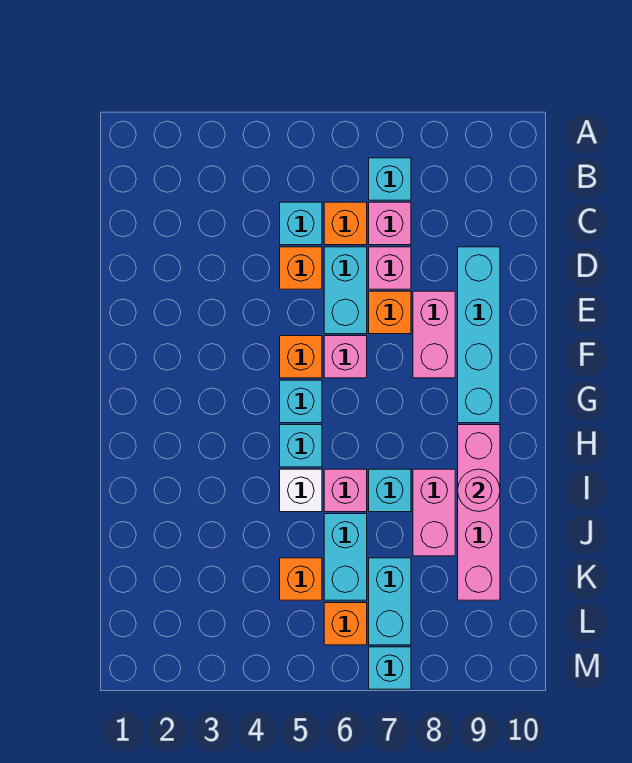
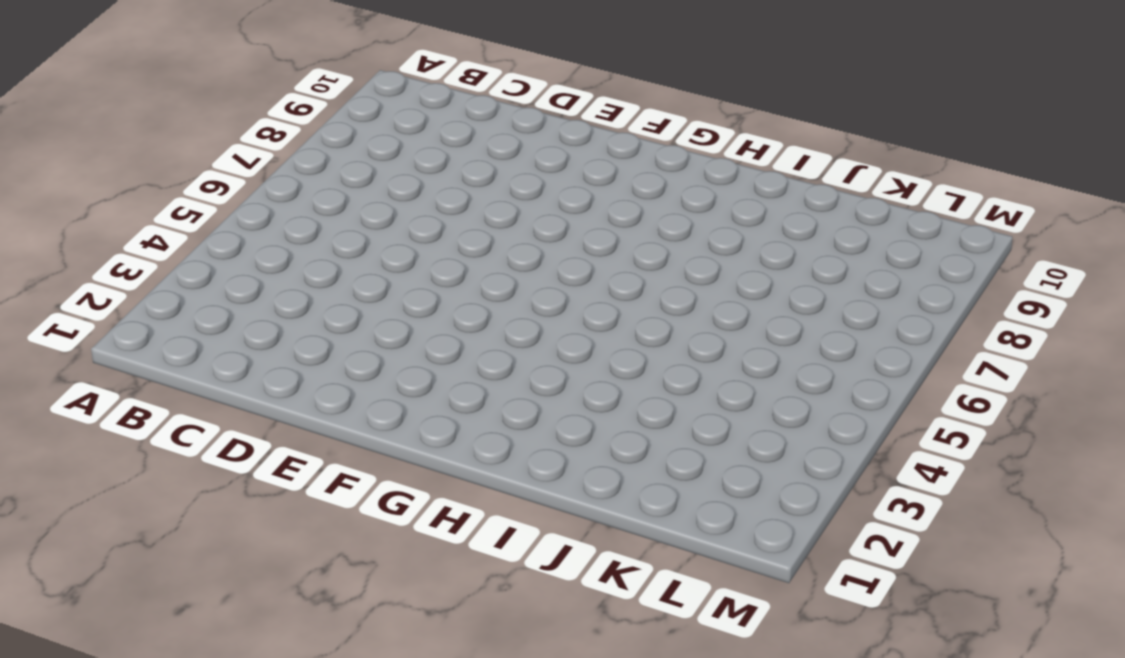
none -> cyan 1x1 brick [369,158,411,200]
none -> cyan 1x1 brick [280,202,322,245]
none -> orange 1x1 brick [324,202,367,245]

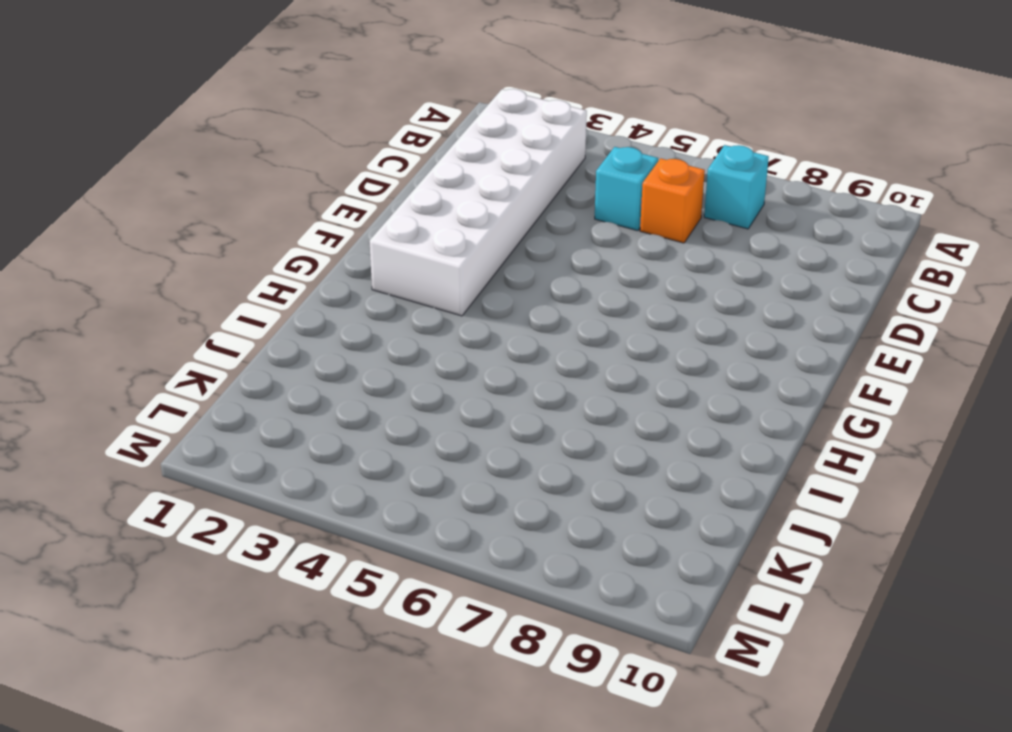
white 2x6 brick [370,89,587,316] -> none
none -> pink 1x1 brick [369,202,411,245]
none -> orange 1x1 brick [280,247,322,289]
none -> cyan 1x2 brick [324,247,367,334]

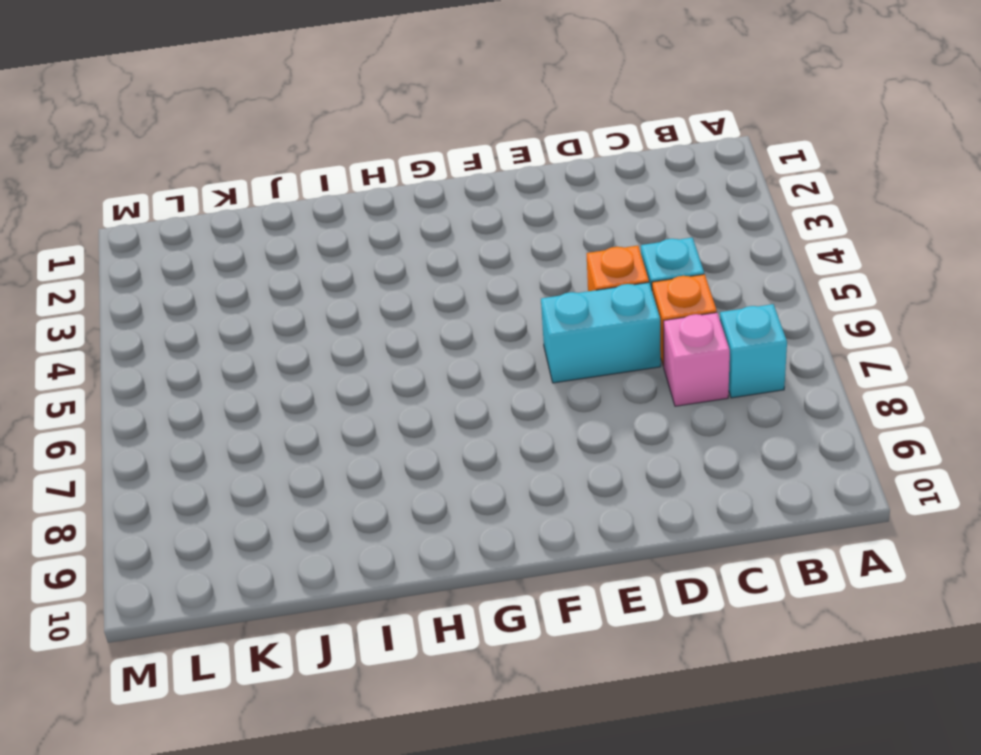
none -> pink 1x1 brick [369,247,411,289]
none -> cyan 1x4 brick [458,247,500,423]
none -> orange 1x1 brick [369,291,411,334]

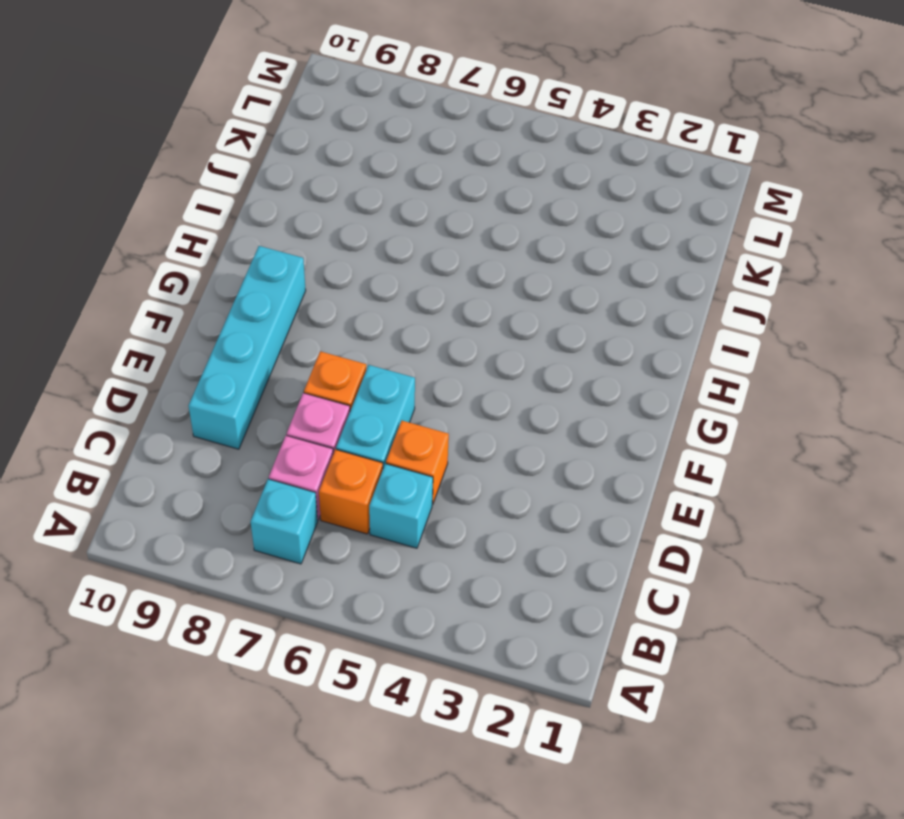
none -> pink 1x2 brick [413,291,455,378]
none -> orange 1x1 brick [280,336,322,378]
none -> pink 1x1 brick [324,336,367,378]

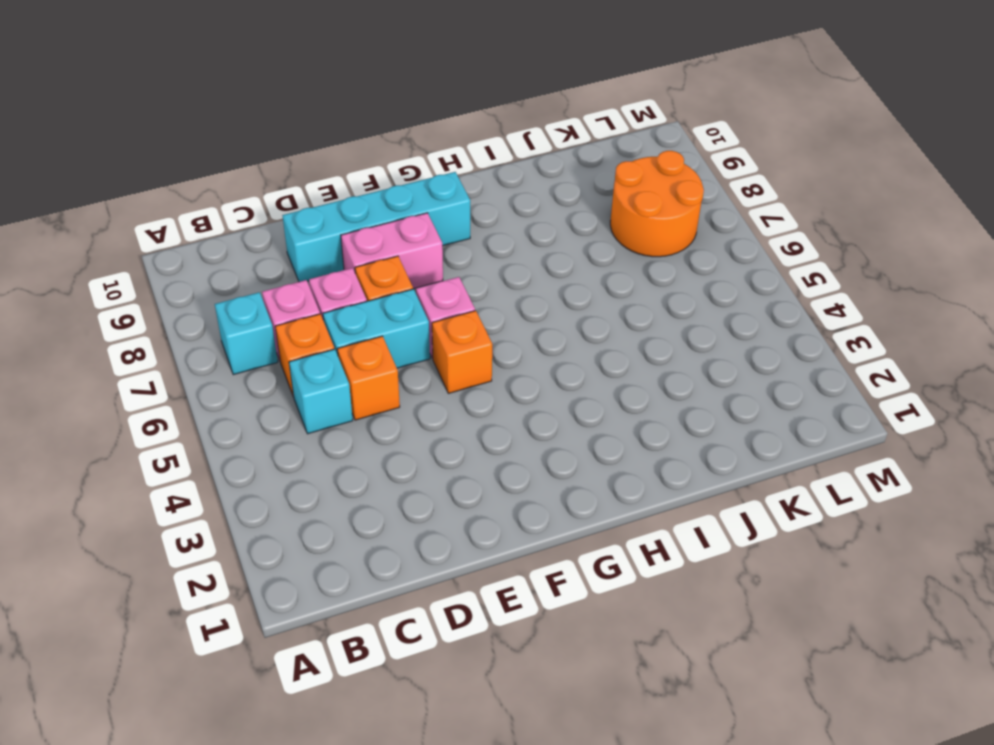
orange 2x2 round brick [610,151,704,257] -> cyan 1x2 brick [369,558,411,645]
none -> cyan 1x1 brick [280,380,322,423]
none -> cyan 1x1 brick [280,425,322,467]
none -> pink 1x4 brick [458,425,500,600]

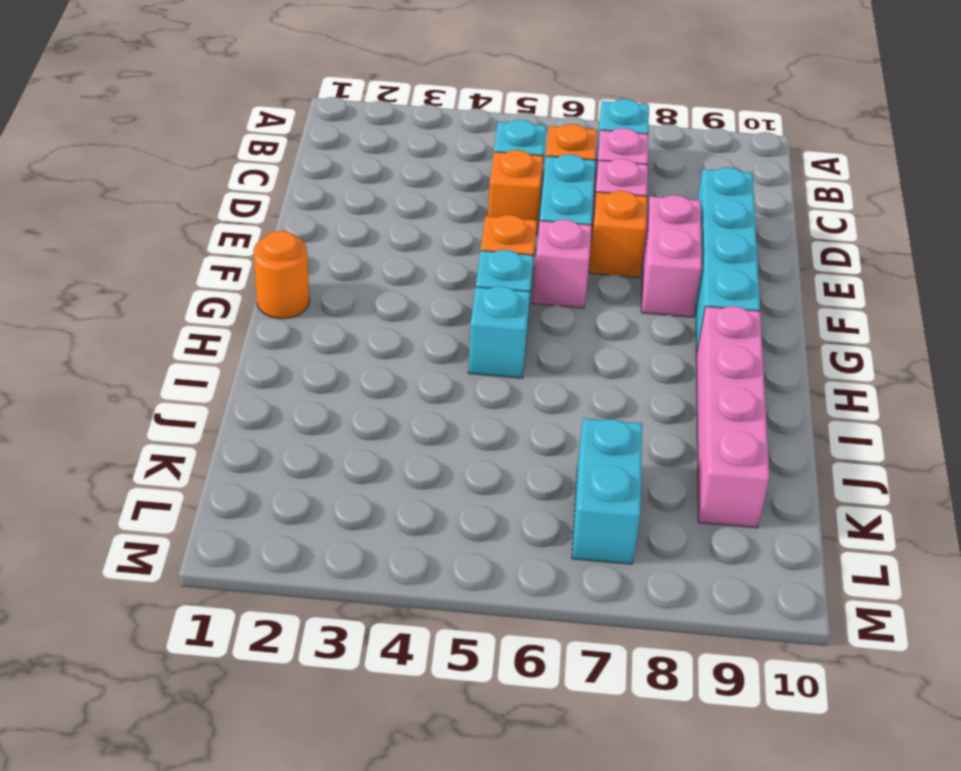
orange 1x1 round brick [253,231,309,319] -> none
none -> white 1x1 brick [280,469,322,512]
none -> pink 1x1 brick [324,469,367,512]
none -> cyan 1x1 brick [369,469,411,512]

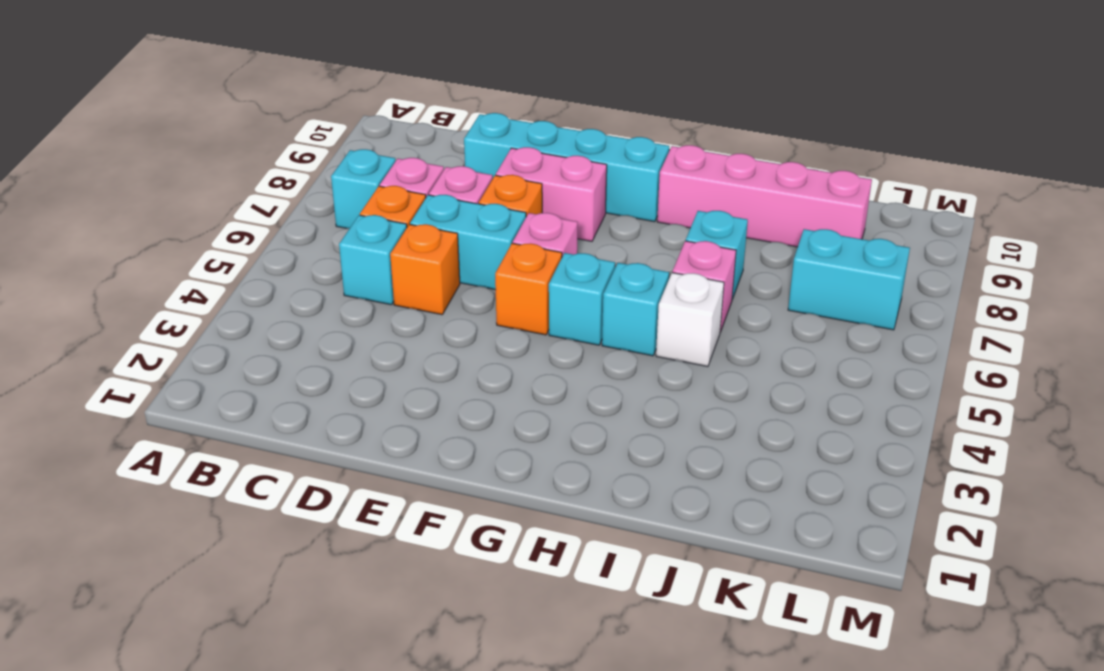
none -> pink 1x2 brick [413,469,455,556]
none -> cyan 1x2 brick [324,514,367,600]
none -> orange 1x1 brick [280,558,322,600]

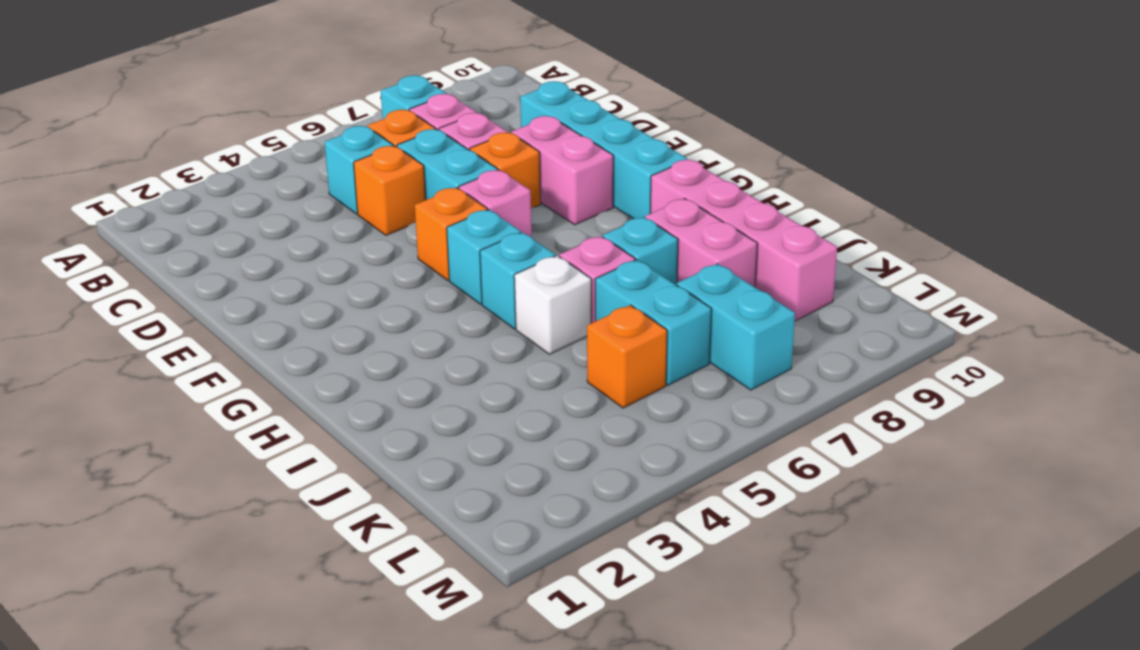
none -> orange 1x1 brick [324,603,367,645]
none -> cyan 1x1 brick [369,647,411,689]
none -> pink 1x1 round brick [458,469,500,512]

